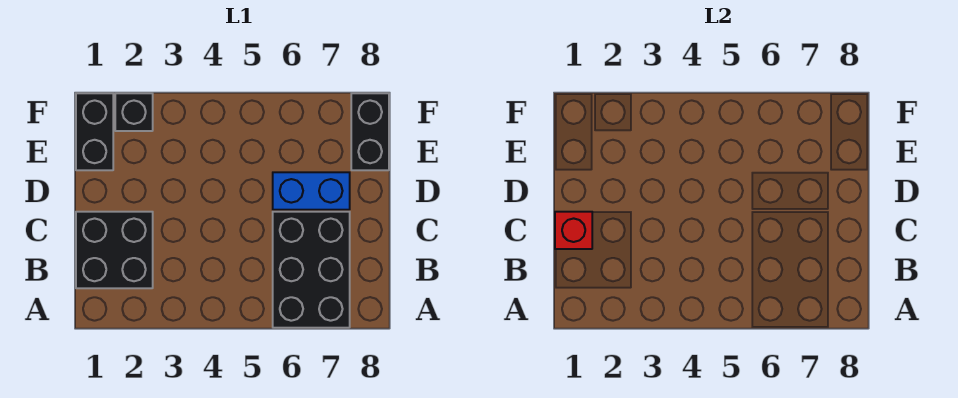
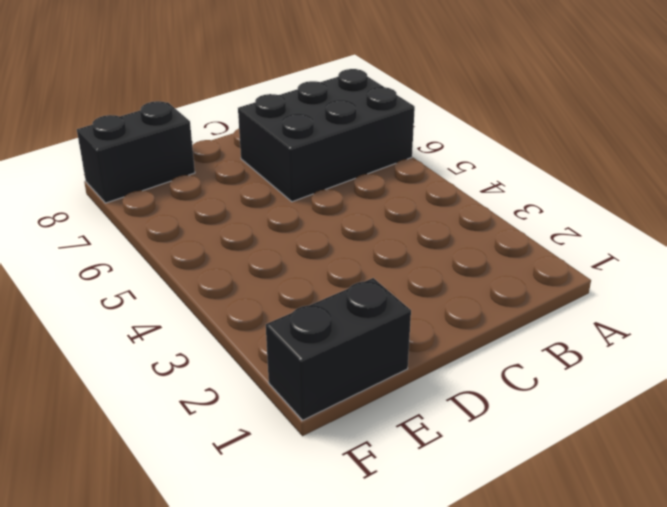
none -> black 2x2 brick [76,212,153,288]
none -> blue 1x2 brick [273,172,350,210]

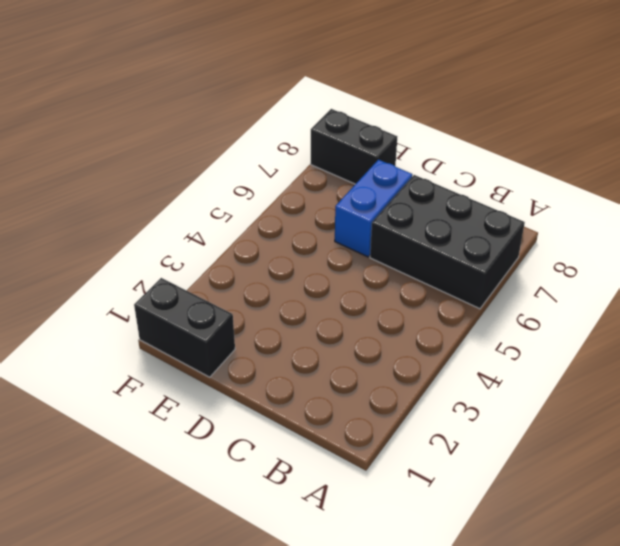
none -> black 2x2 brick [76,212,153,288]
none -> black 1x1 brick [115,93,153,131]

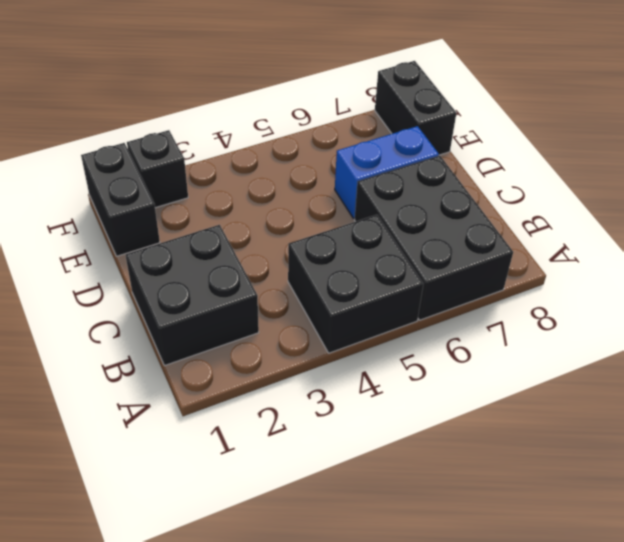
black 2x2 brick [288,215,423,353] -> none
none -> red 1x1 brick [555,212,592,249]

